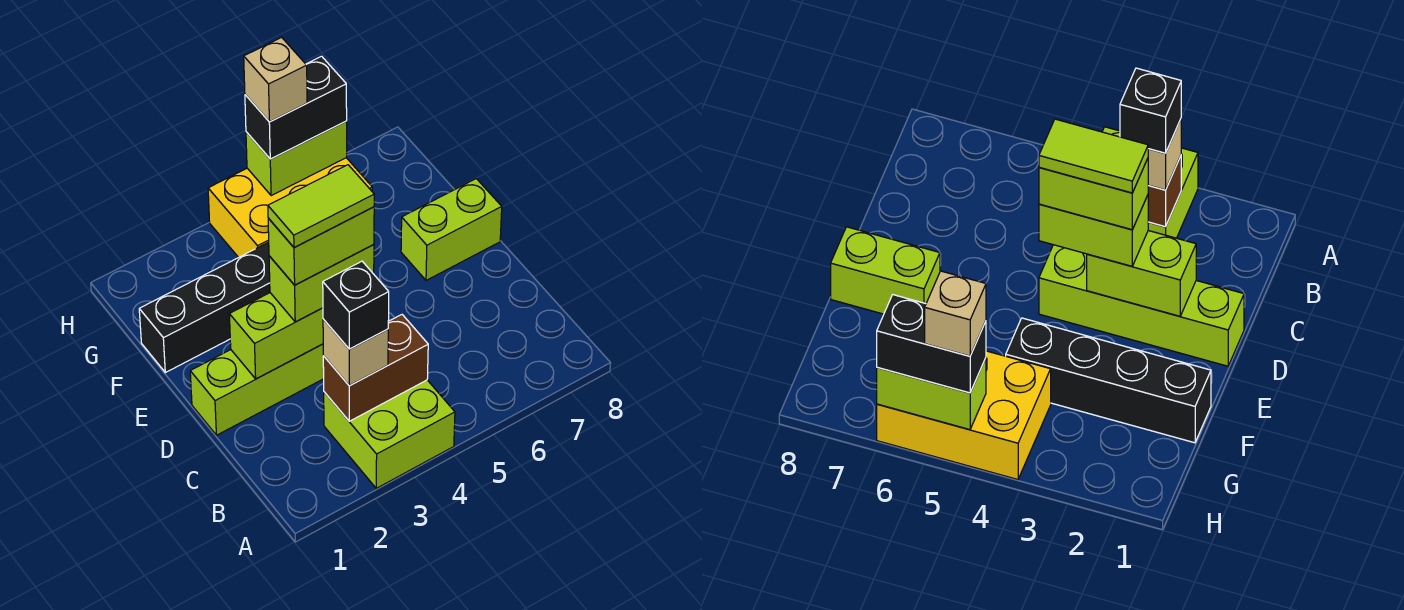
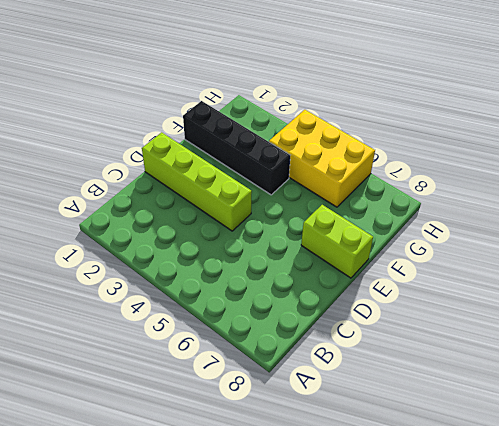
none -> lime 2x2 brick [324,380,455,488]
none -> brown 1x2 brick [323,315,428,421]
none -> lime 1x2 brick [229,293,323,379]

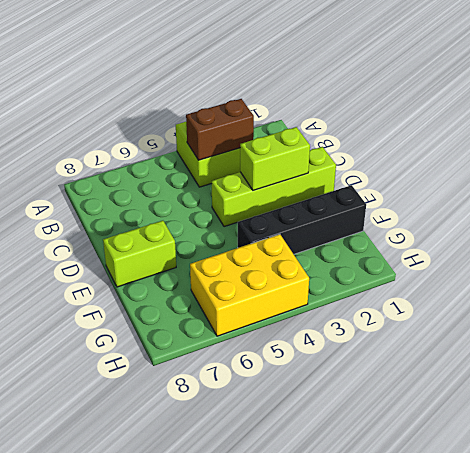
none -> lime 1x2 brick [246,121,347,196]
none -> tan 1x1 brick [323,319,388,386]
none -> lime 1x2 brick [269,244,374,322]

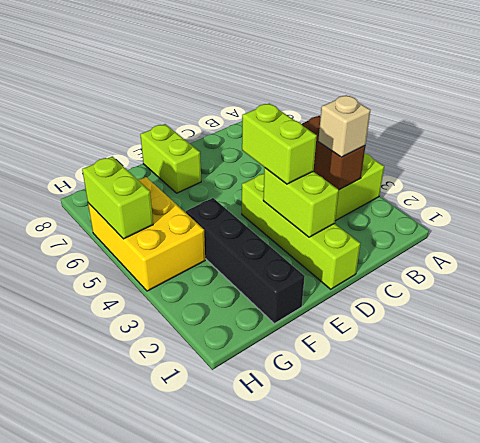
none -> black 1x2 brick [245,56,347,159]
none -> black 1x1 brick [323,261,389,349]
none -> lime 1x2 brick [268,207,374,285]

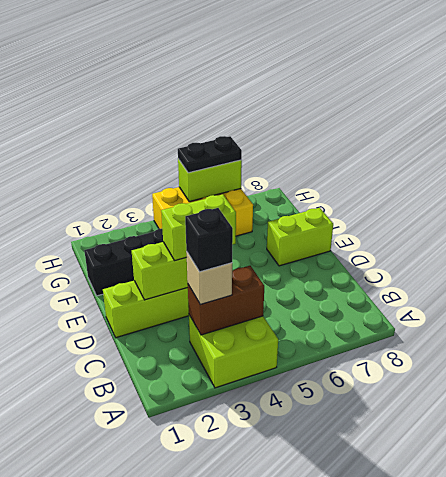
black 1x2 plate [178,136,242,173] -> black 1x2 brick [245,56,347,159]
none -> lime 1x2 brick [268,207,374,285]
none -> tan 1x1 brick [244,37,307,122]
none -> lime 1x2 tile [268,165,374,248]

